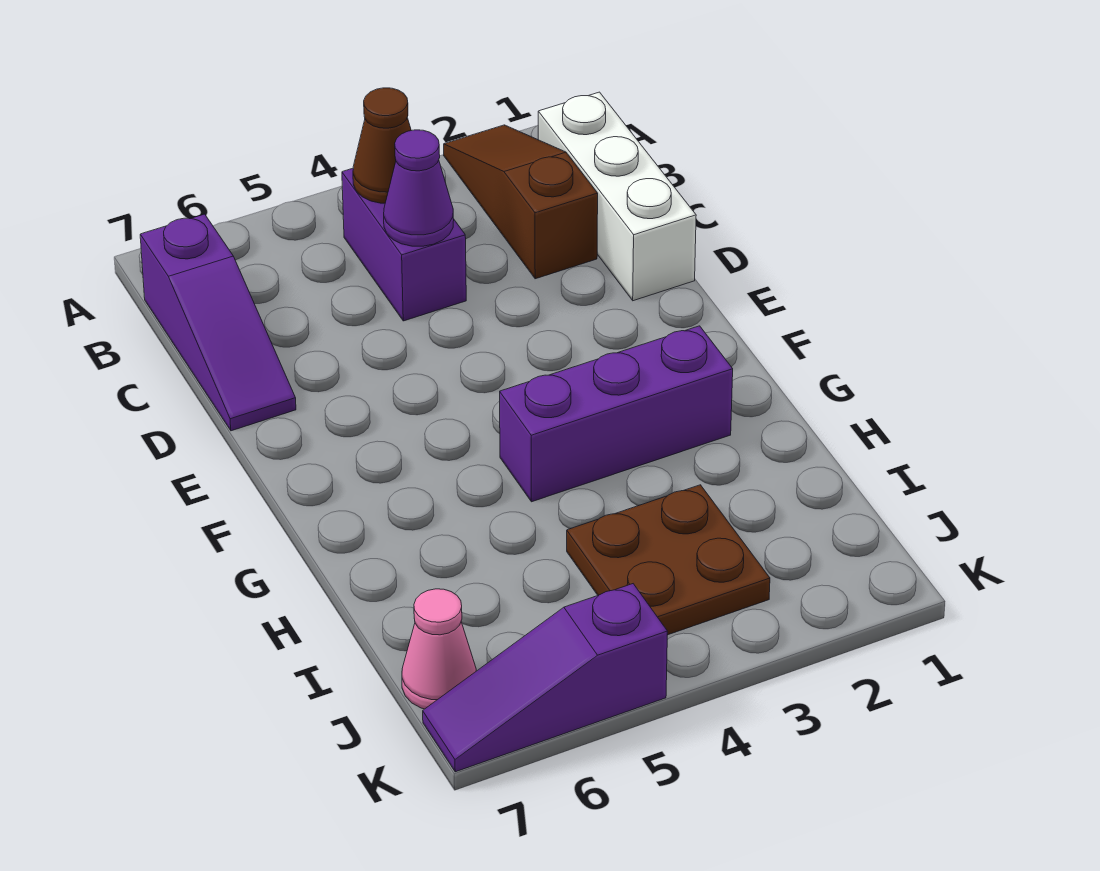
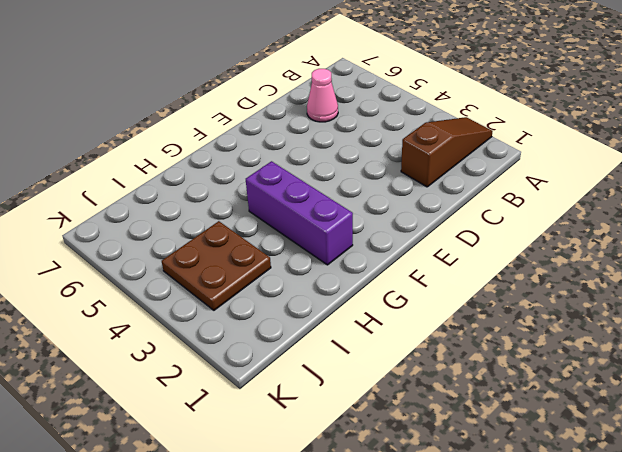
pink 1x1 cone [307,69,338,122] -> pink 1x1 cone moved to [402,589,476,709]
none -> white 1x3 brick [538,92,696,301]
none -> purple 1x2 brick [342,168,466,321]

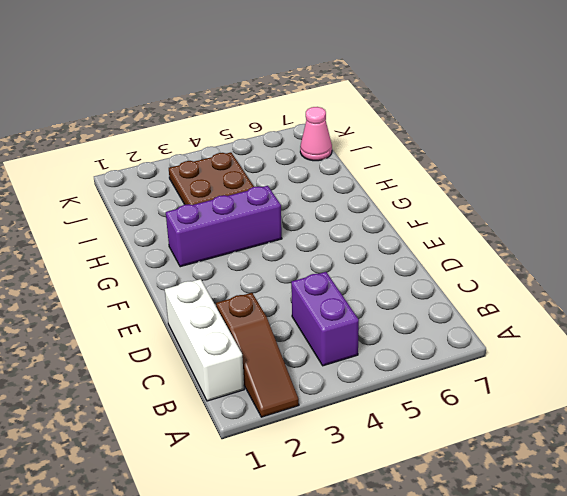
none -> purple 1x3 slope [140,214,296,431]
none -> purple 1x3 slope [423,584,668,772]

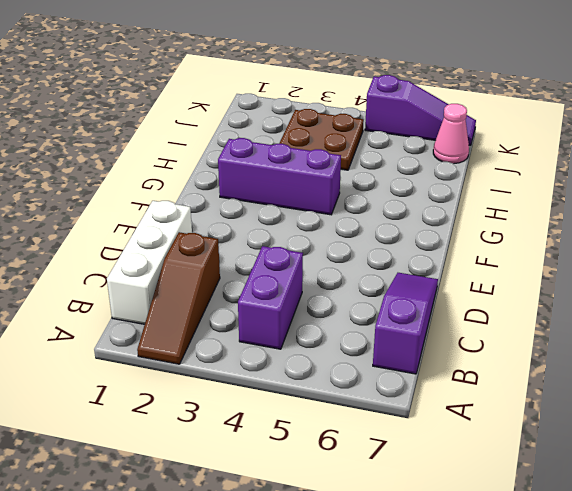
none -> brown 1x1 cone [353,88,411,203]
none -> purple 1x1 cone [384,130,454,246]

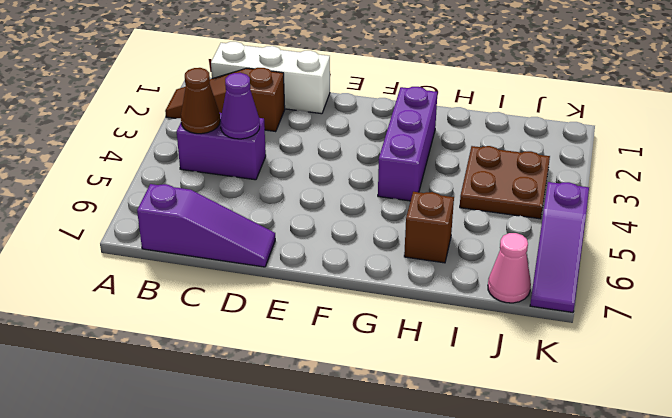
brown 1x1 brick [404,192,454,263] -> none

